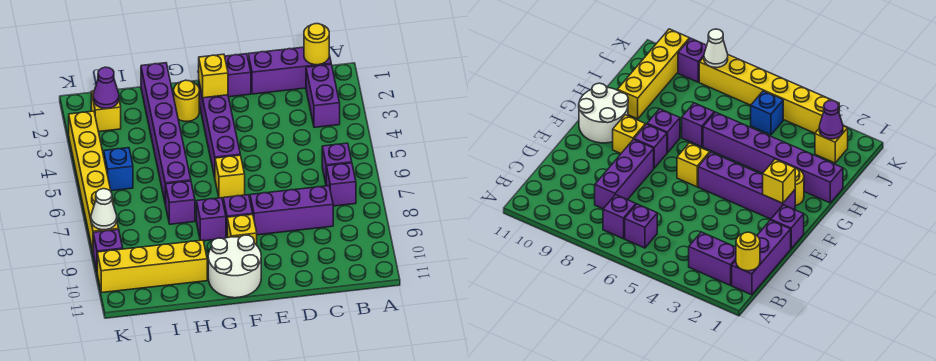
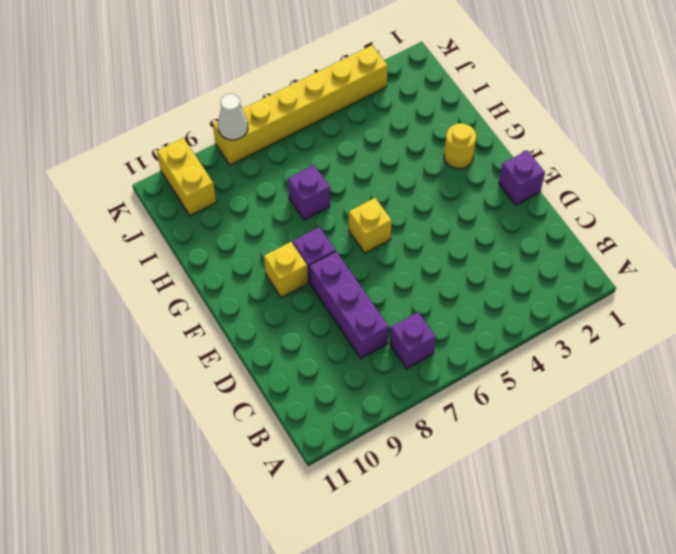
yellow 1x2 brick [157,138,216,216] -> yellow 1x4 brick [97,240,207,293]
none -> purple 1x3 brick [248,47,331,94]
none -> purple 1x2 brick [306,64,340,127]
none -> purple 1x1 brick [322,143,352,183]

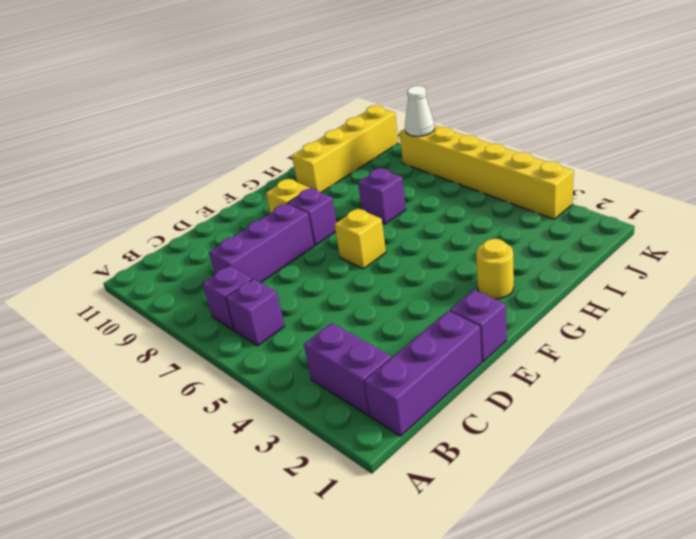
none -> purple 1x4 brick [199,83,240,177]
none -> white 2x2 round brick [208,235,261,298]
none -> purple 1x1 brick [196,198,226,241]

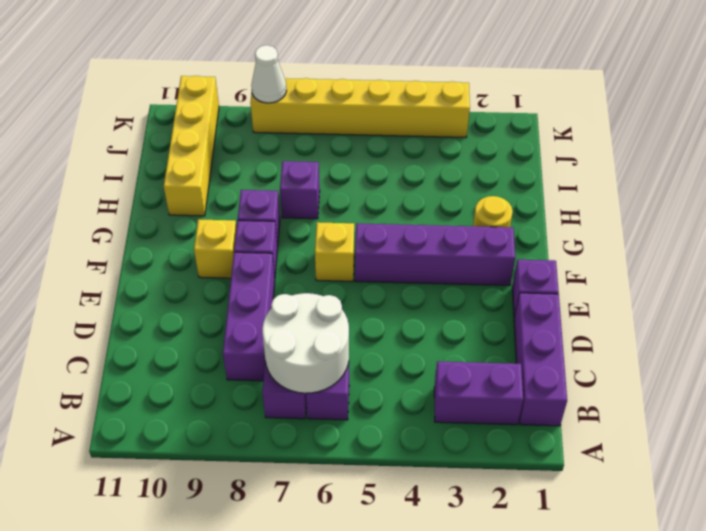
white 2x2 round brick [262,293,349,393] -> white 2x2 round brick moved to [208,235,261,298]
none -> purple 1x6 brick [141,63,191,204]
none -> yellow 1x1 brick [91,91,121,132]
none -> blue 1x1 brick [104,148,133,191]

